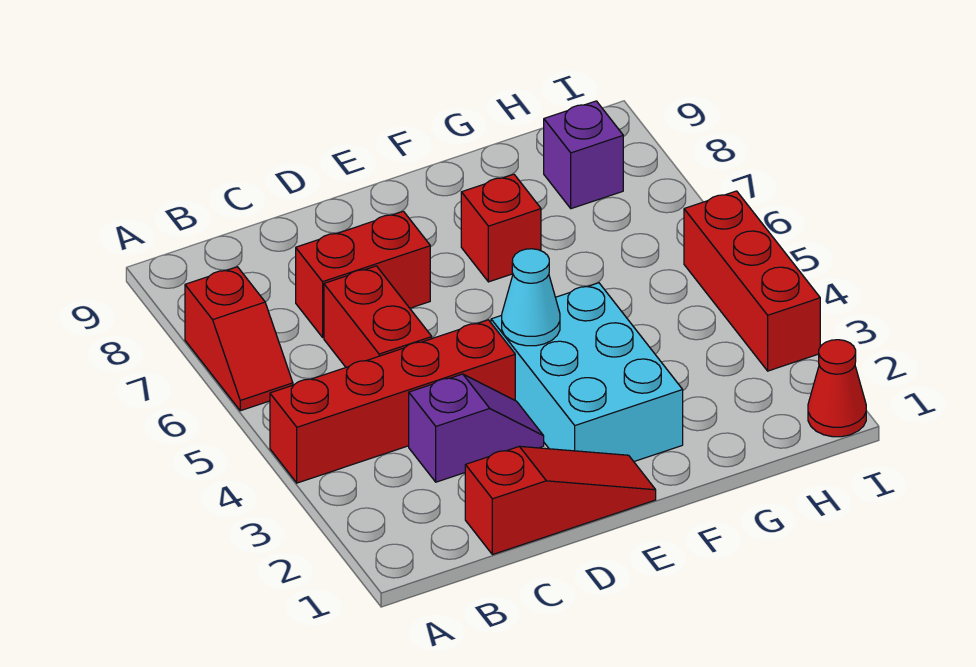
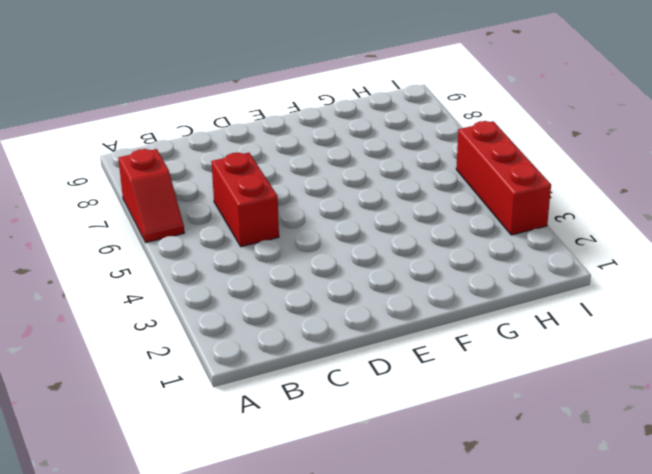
none -> red 1x4 brick [270,320,515,483]
none -> red 1x3 slope [465,446,656,555]
none -> purple 1x2 slope [409,374,544,482]

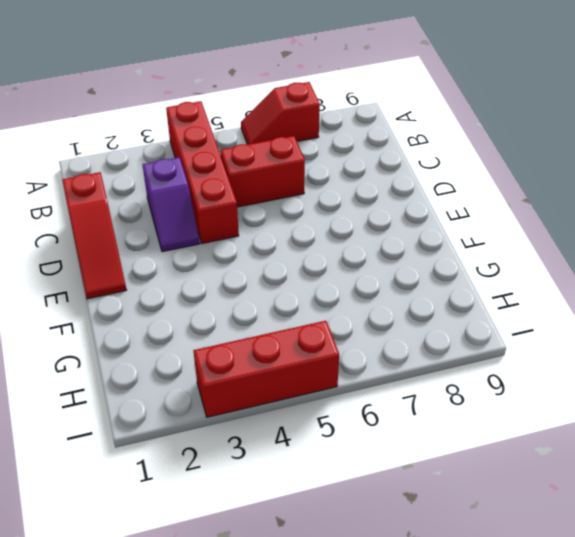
none -> red 1x2 brick [296,211,430,337]
none -> cyan 2x3 brick [491,283,683,461]
none -> red 1x1 brick [461,174,541,282]

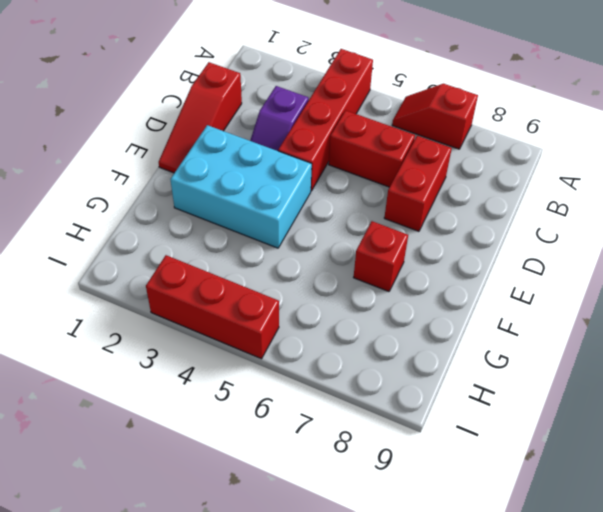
none -> purple 1x1 brick [544,101,623,209]
none -> red 1x1 cone [808,340,866,437]
none -> cyan 1x1 cone [502,249,560,346]

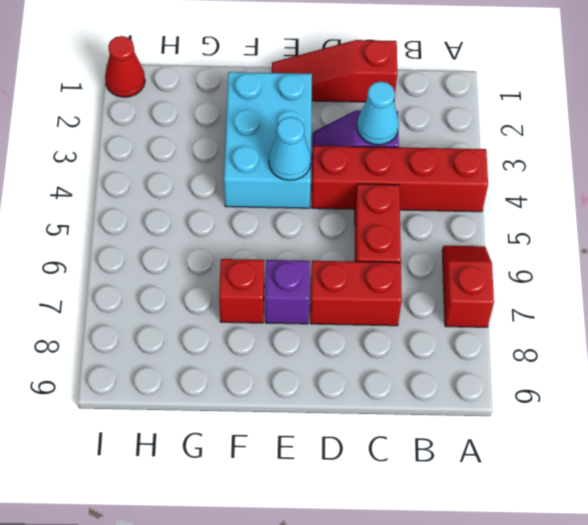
cyan 1x1 cone [357,81,399,145] -> none
purple 1x1 brick [265,260,310,324] -> purple 1x1 brick moved to [544,101,623,209]
none -> red 1x3 brick [684,191,820,371]

